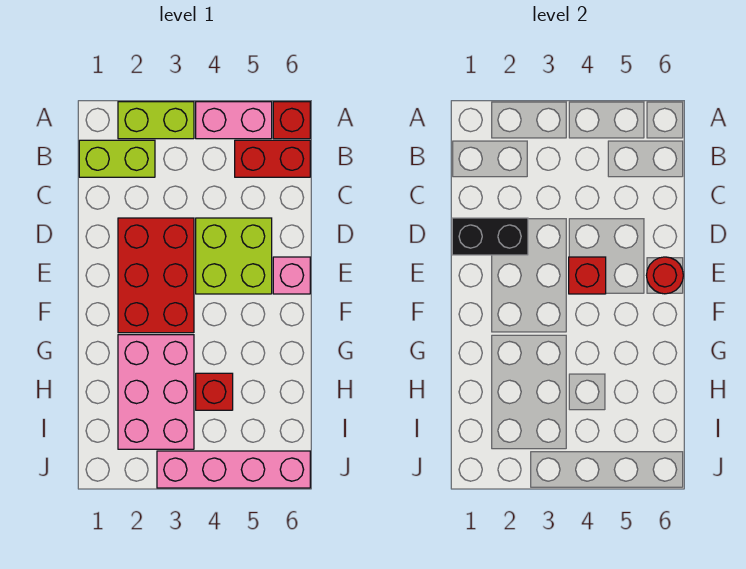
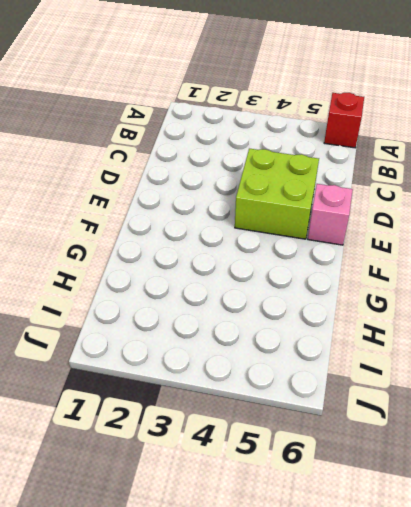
none -> lime 1x2 brick [118,102,194,139]
none -> pink 1x2 brick [196,102,272,139]
none -> lime 1x2 brick [79,140,155,177]

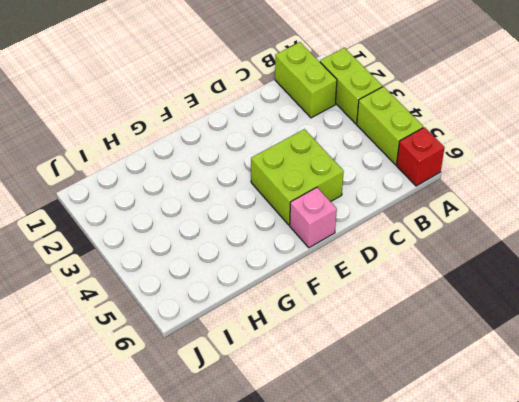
lime 1x2 brick [357,87,423,165] -> pink 1x2 brick [196,102,272,139]
none -> red 1x2 brick [235,140,310,177]
none -> red 2x3 brick [118,218,194,333]
none -> pink 2x3 brick [118,335,194,449]

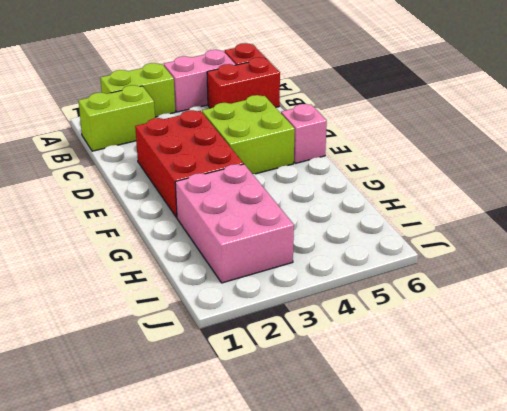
none -> red 1x1 brick [196,373,233,410]
none -> pink 1x4 brick [157,451,310,488]
none -> black 1x2 brick [452,218,528,255]

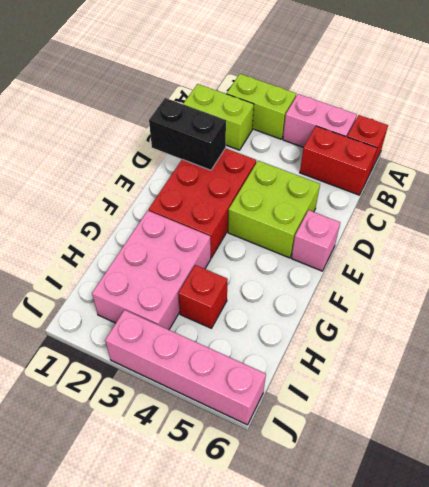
none -> red 1x1 brick [569,257,606,294]
none -> red 1x1 round brick [646,257,683,294]

